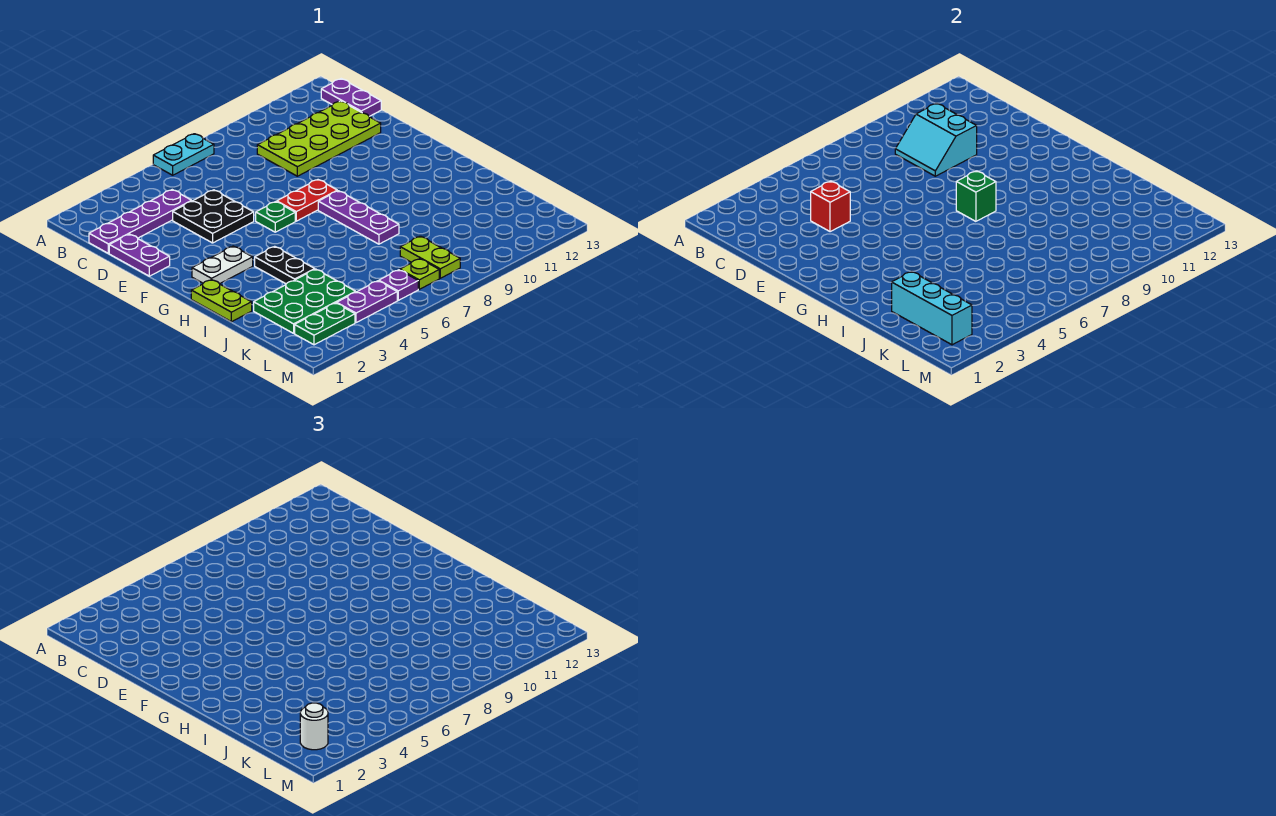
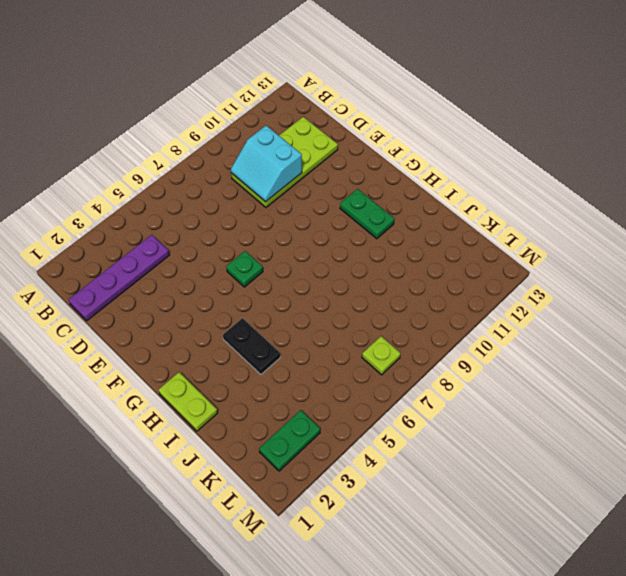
green 1x2 plate [340,189,395,239] -> none
none -> cyan 1x2 plate [153,134,214,175]
none -> purple 1x2 plate [321,79,381,116]
none -> purple 1x2 plate [109,234,170,276]

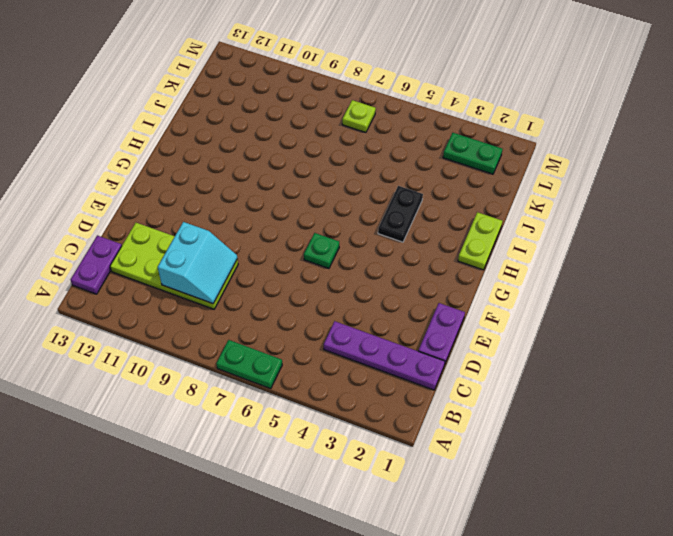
green 1x2 plate [216,340,282,389] -> cyan 1x2 plate [153,134,214,175]
none -> black 2x2 plate [173,190,254,243]
none -> red 1x2 plate [277,180,337,221]
none -> white 1x2 plate [192,246,253,284]

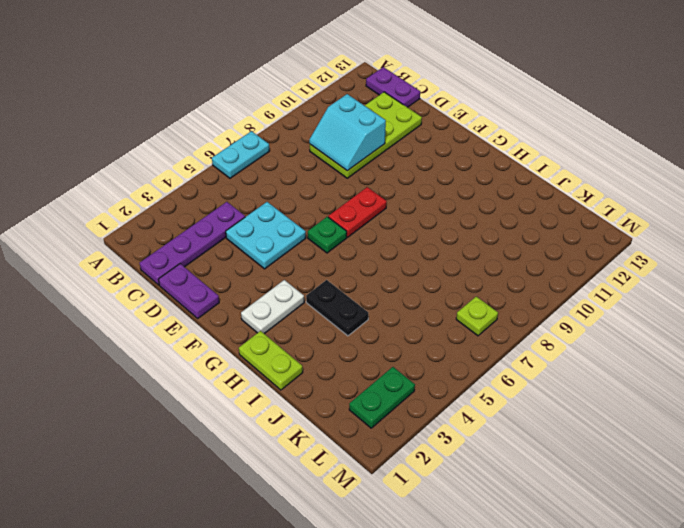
cyan 2x2 plate [226,202,306,269] -> black 2x2 plate [173,190,254,243]
none -> purple 1x3 plate [318,191,399,244]
none -> green 2x3 plate [254,269,355,333]
none -> lime 1x2 plate [400,236,460,278]

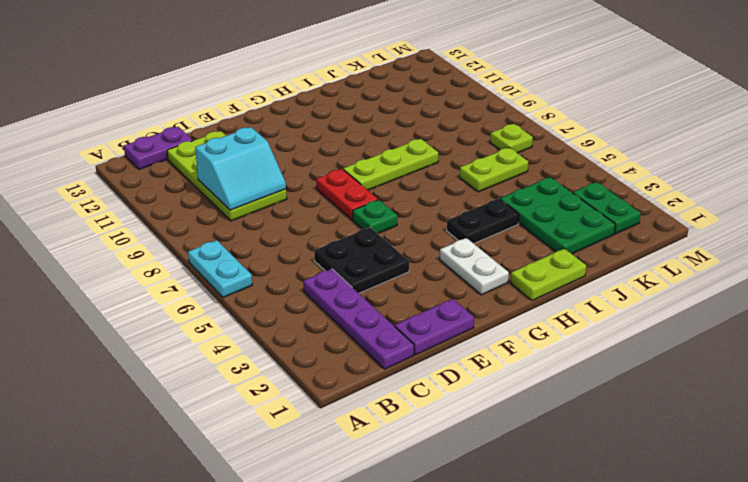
lime 1x3 plate [343,139,438,190] -> purple 1x3 plate [318,191,399,244]
lime 1x2 plate [460,148,528,192] -> lime 1x2 plate moved to [400,236,460,278]
none -> purple 1x2 plate [337,281,397,323]
none -> purple 1x1 plate [379,270,418,300]
none -> red 1x1 brick [811,181,850,232]

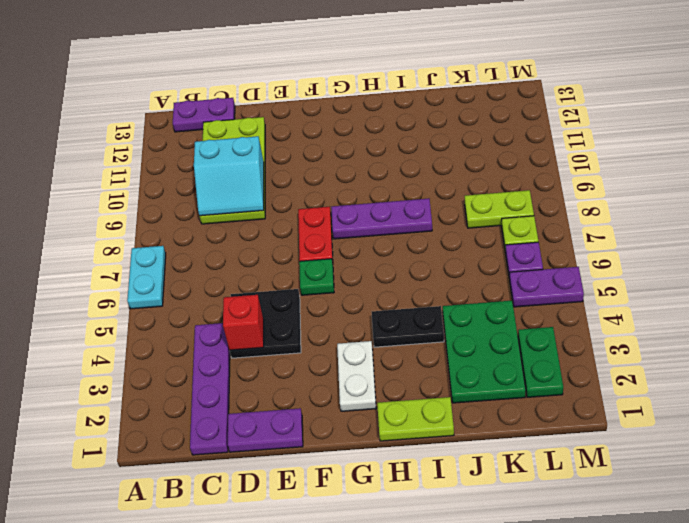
purple 1x2 plate [510,267,584,307] -> purple 1x2 plate turned to [337,281,397,323]
none -> green 1x1 brick [956,171,996,221]
none -> cyan 1x3 brick [892,271,972,345]
none -> white 1x1 round brick [300,703,328,750]

